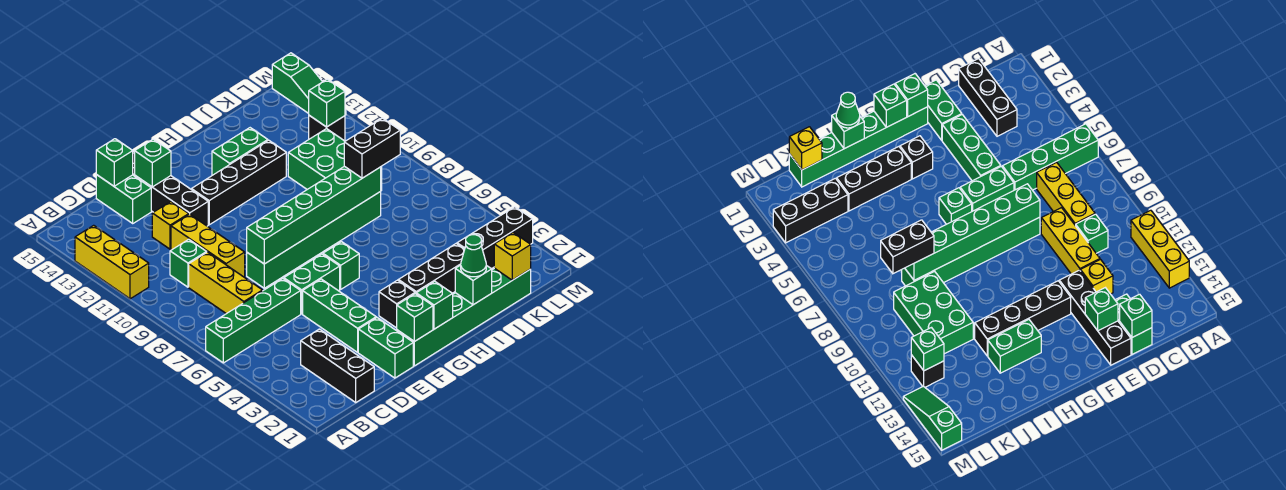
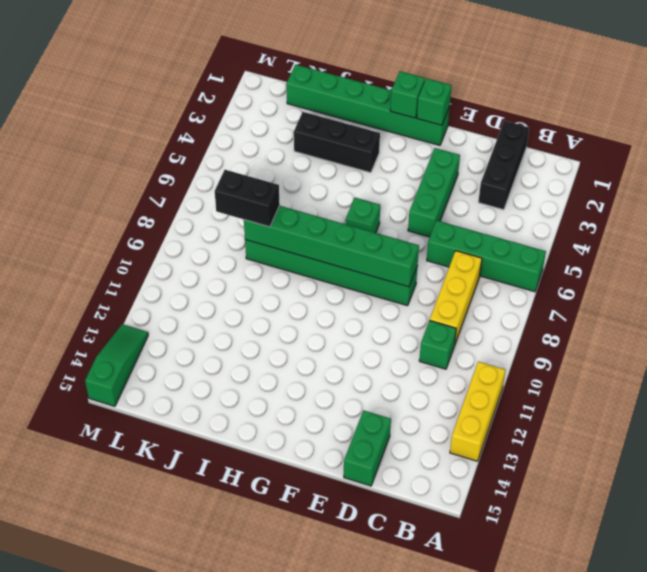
none -> yellow 1x3 brick [171,214,245,277]
none -> yellow 1x1 brick [152,202,189,249]
none -> green 1x2 brick [358,318,413,378]
none -> green 1x2 brick [284,254,340,314]

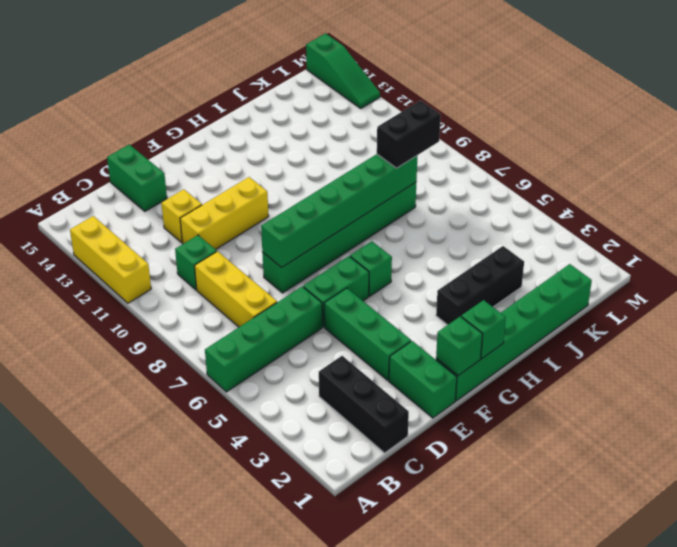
yellow 1x3 brick [180,177,269,249] -> yellow 1x3 brick turned to [171,214,245,277]
none -> black 1x4 brick [133,151,208,226]
none -> black 1x4 brick [191,140,286,225]
none -> black 1x1 brick [379,280,415,328]
none -> green 1x2 brick [212,128,268,175]

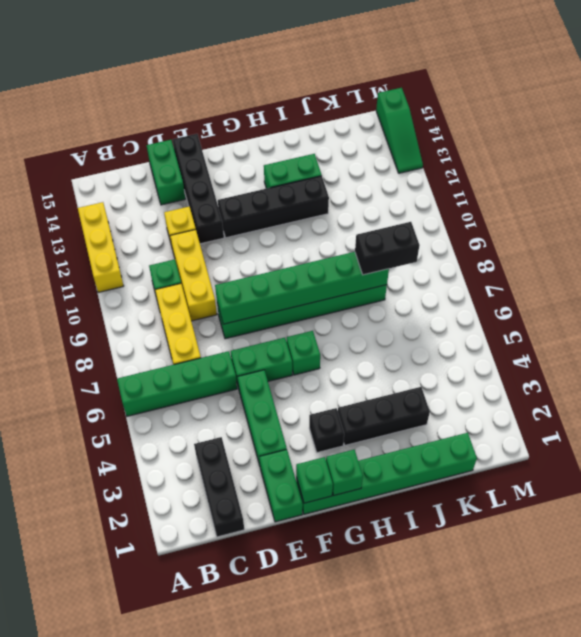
none -> green 2x3 brick [288,129,382,191]
none -> black 1x3 brick [457,207,533,269]
none -> black 1x1 brick [309,115,345,140]
none -> green 1x1 brick [96,139,133,186]

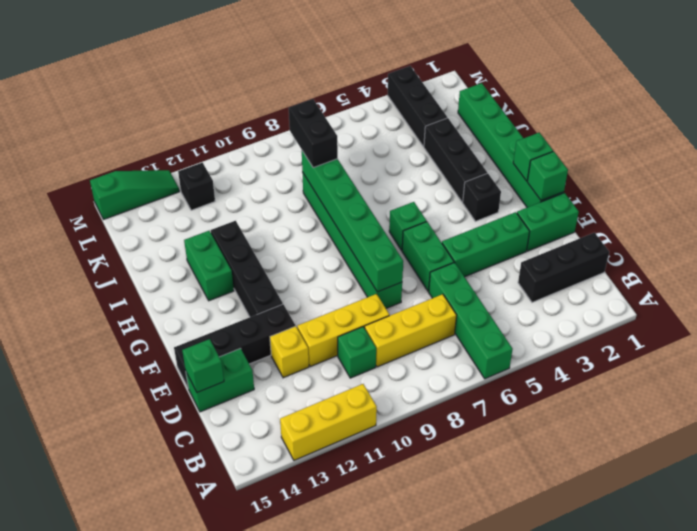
none -> green 2x3 brick [288,129,382,191]
none -> green 1x1 brick [135,139,171,187]
none -> green 1x1 brick [455,265,492,305]
none -> yellow 1x1 brick [494,233,531,280]

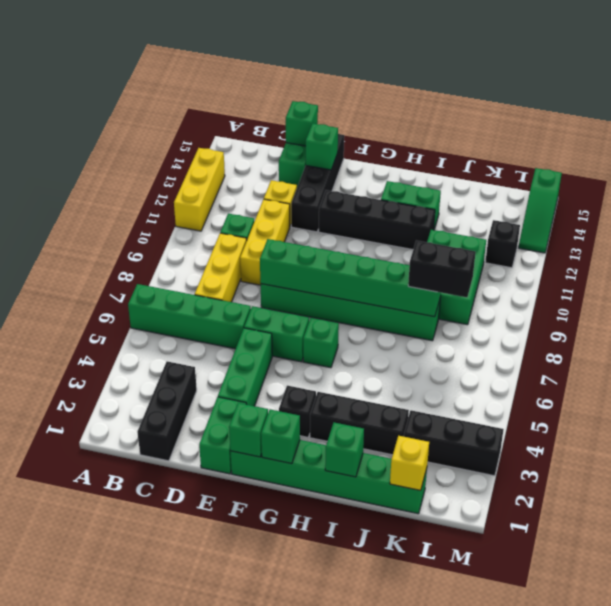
none -> green 1x1 brick [309,79,345,127]
none -> green 1x1 cone [461,235,486,277]

